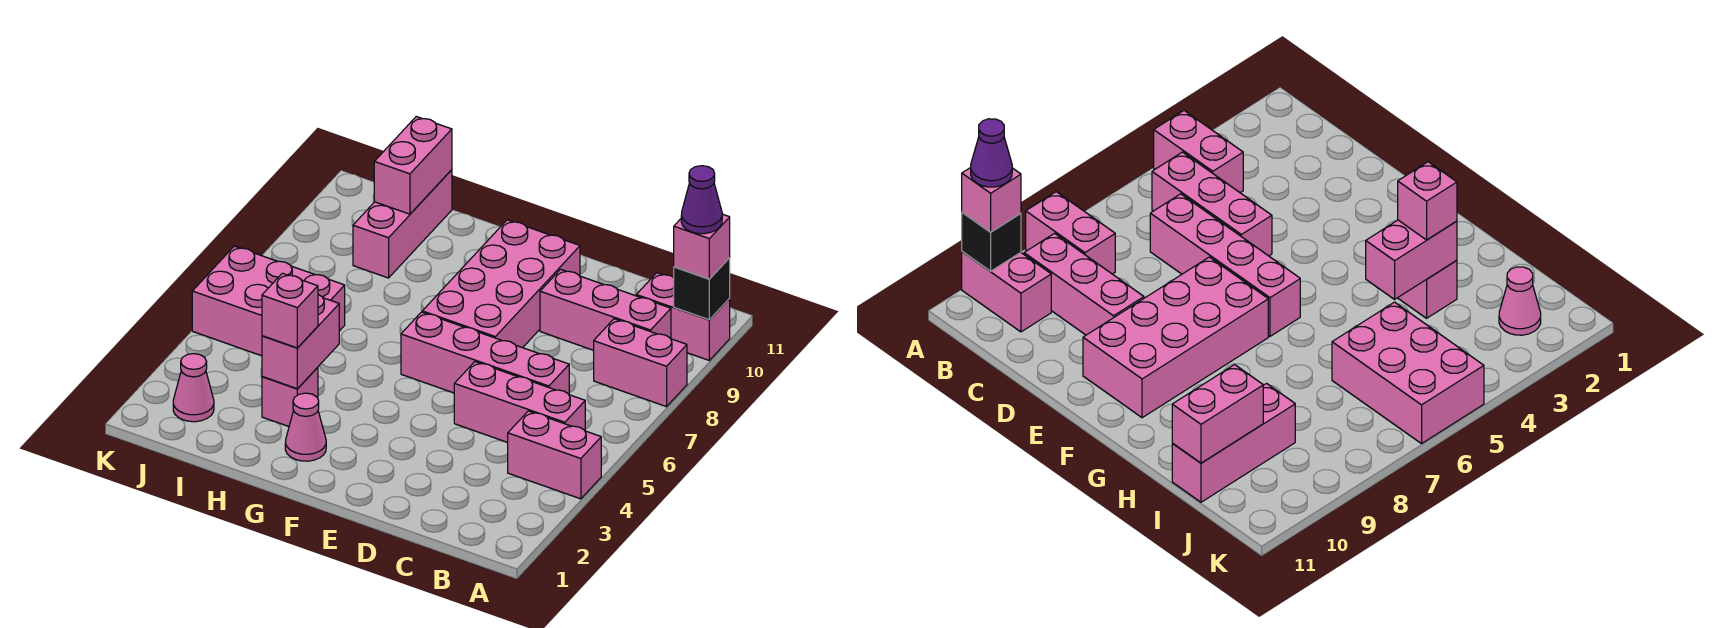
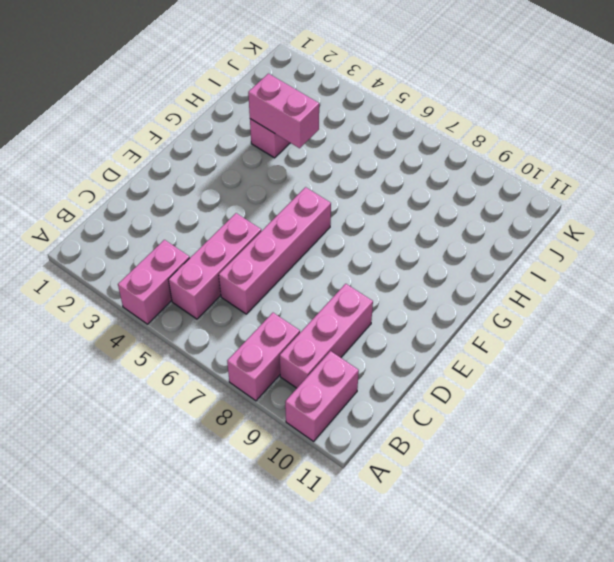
none -> pink 2x4 brick [422,220,580,348]
none -> pink 1x1 cone [285,393,326,461]
none -> pink 2x3 brick [192,246,345,356]

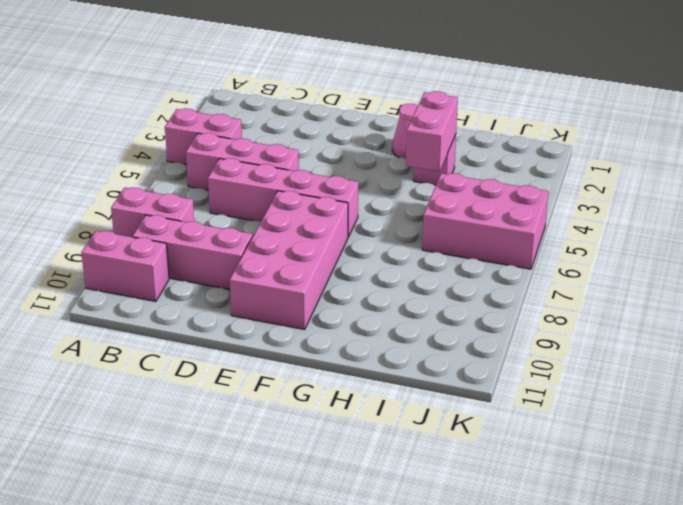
none -> pink 1x3 brick [353,170,452,278]
none -> pink 1x1 cone [173,354,214,422]
none -> black 1x1 brick [674,258,730,320]

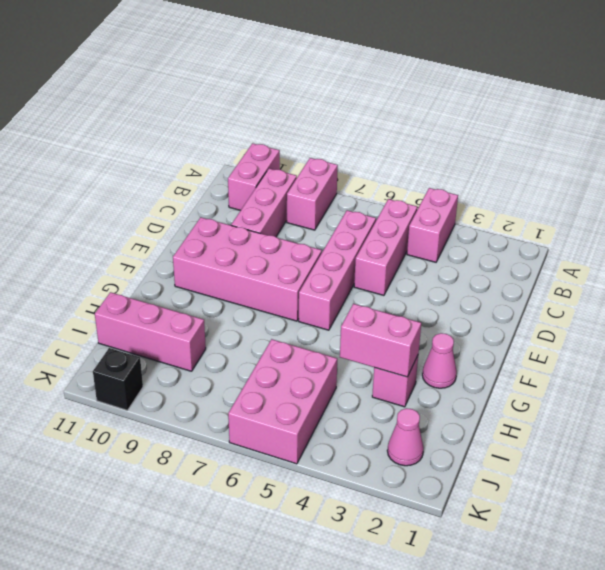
black 1x1 brick [93,348,143,411] -> black 1x1 brick moved to [674,258,730,320]
none -> pink 1x2 brick [374,117,452,214]
none -> pink 1x1 brick [674,214,730,279]
none -> pink 1x1 brick [262,273,318,348]

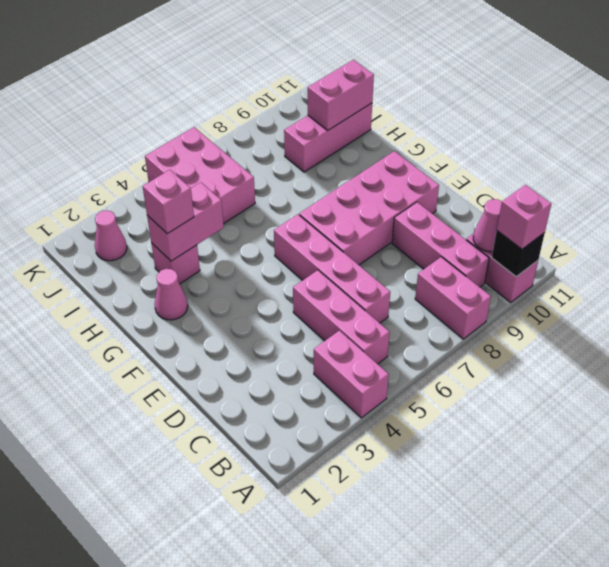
pink 1x1 cone [473,199,502,252] -> none
none -> purple 1x1 cone [681,166,722,234]

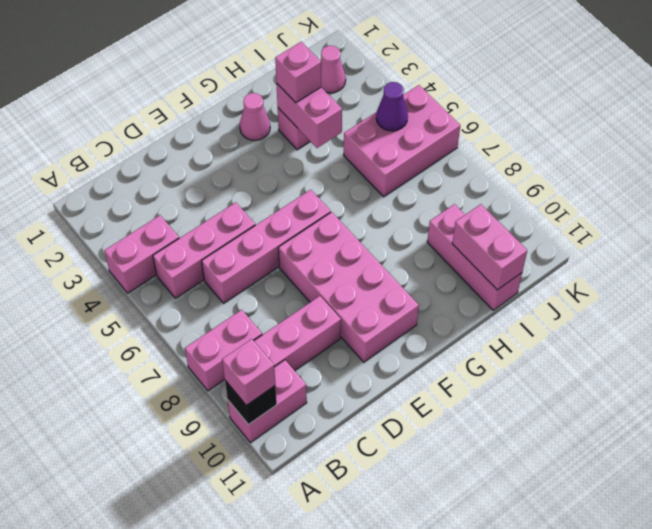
purple 1x1 cone [376,82,408,131] -> purple 1x1 cone moved to [681,166,722,234]

